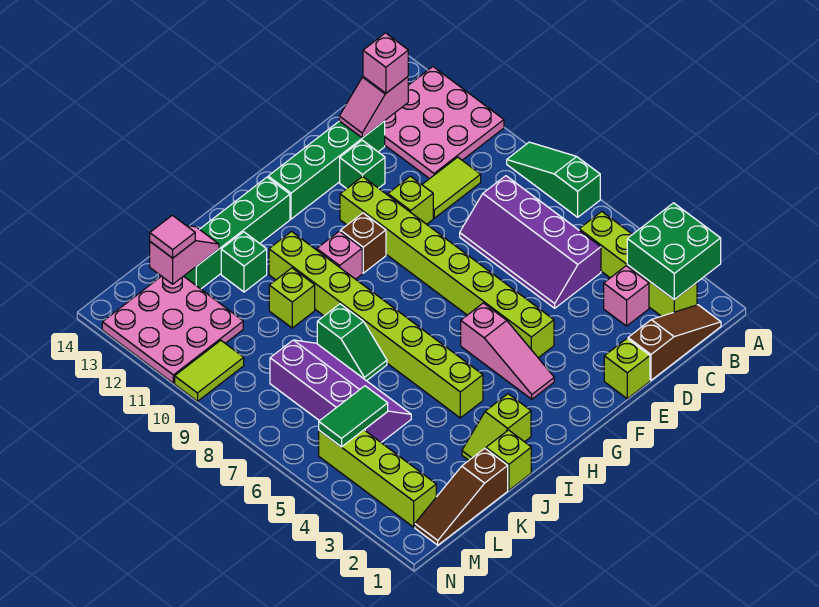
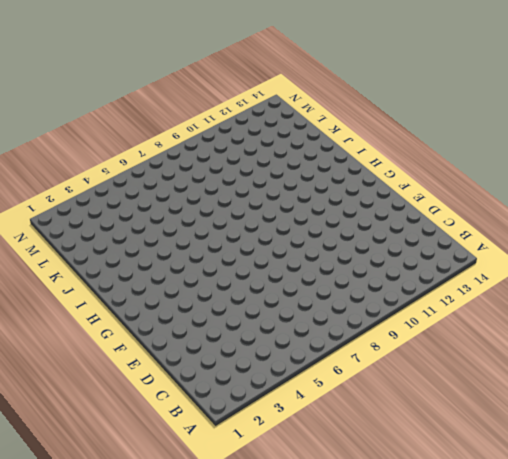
none -> green 1x3 slope [507,142,600,217]
none -> pink 3x3 plate [385,67,504,179]
none -> brown 1x3 slope [628,305,721,380]
none -> lime 1x4 brick [579,212,697,316]

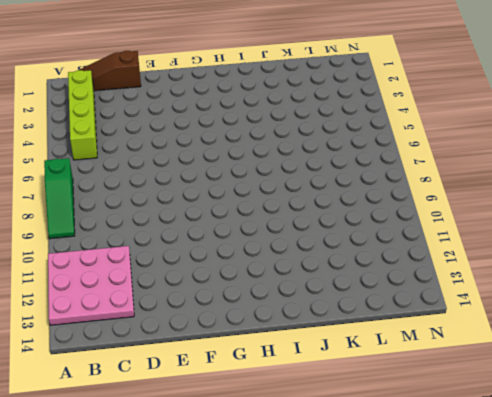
none -> pink 1x1 brick [604,266,649,326]
none -> purple 2x4 slope [460,176,601,308]
none -> lime 1x2 tile [422,157,481,218]
none -> green 1x4 brick [268,121,385,219]

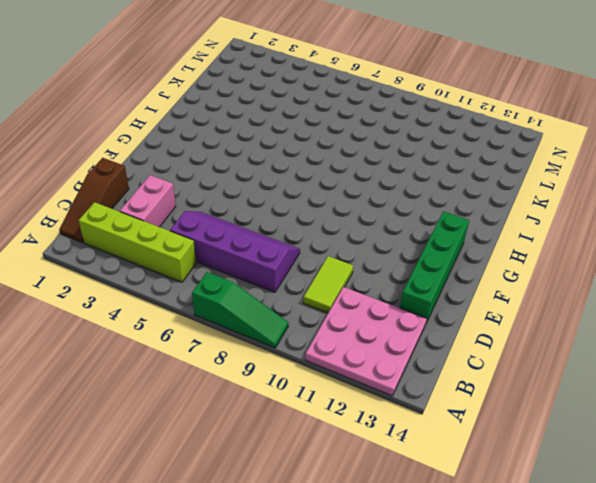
pink 1x2 brick [120,175,176,227] -> pink 1x1 brick [604,266,649,326]
none -> lime 1x1 brick [604,339,650,399]
none -> lime 1x1 brick [388,176,433,224]
none -> green 1x1 brick [340,140,385,189]
none -> lime 1x8 brick [340,176,554,358]

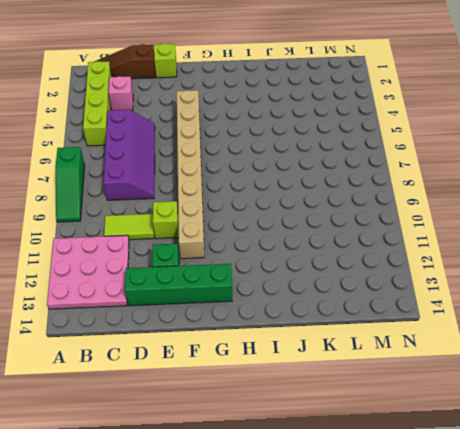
tan 1x8 brick [177,90,204,259] -> lime 1x8 brick [340,176,554,358]
none -> pink 1x3 slope [461,303,554,399]
none -> brown 1x1 brick [340,213,386,273]
none -> pink 1x1 brick [317,231,362,279]
none -> green 1x4 brick [184,177,290,289]

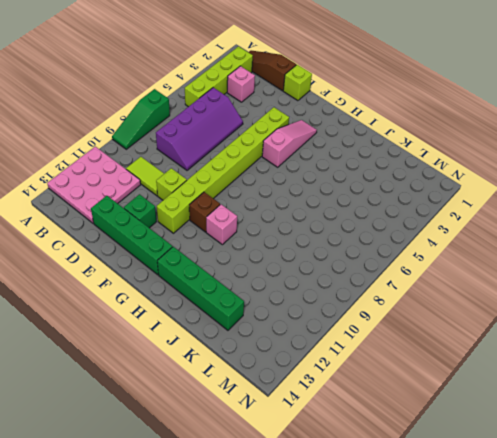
none -> lime 1x2 slope [462,394,531,460]
none -> lime 1x8 brick [269,232,483,418]
none -> lime 1x1 brick [486,430,531,490]
none -> green 1x2 slope [317,304,387,381]

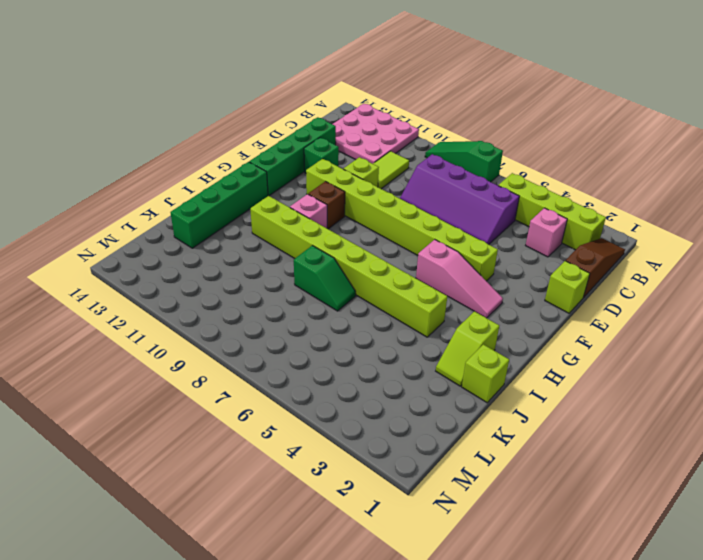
none -> lime 1x1 brick [269,268,315,328]
none -> green 1x1 brick [221,232,267,292]
none -> brown 1x3 slope [415,448,508,545]
none -> purple 2x4 slope [270,340,411,442]

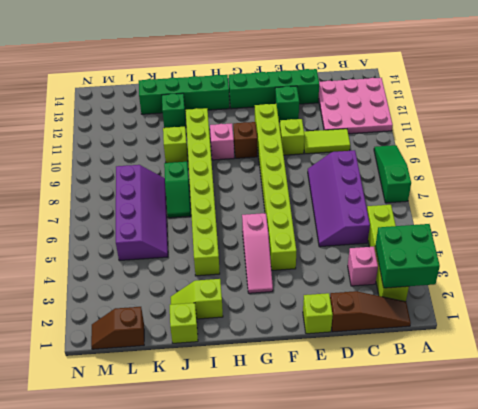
brown 1x2 slope [91,307,144,349] -> brown 1x3 slope [415,448,508,545]
none -> pink 3x3 plate [102,276,243,383]
none -> lime 1x4 brick [319,430,436,527]
none -> lime 1x2 tile [175,340,244,401]
none -> pink 1x2 slope [339,77,408,138]

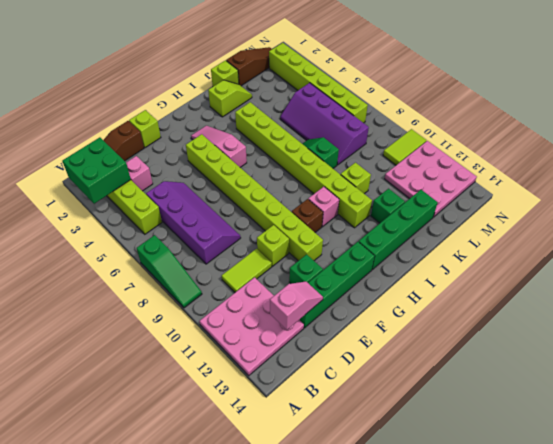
lime 1x6 brick [269,43,368,123] -> lime 1x4 brick [319,430,436,527]
none -> pink 1x2 slope [150,226,219,284]
none -> green 1x2 tile [319,386,388,447]
none -> pink 1x1 brick [363,33,408,93]
none -> pink 1x1 tile [150,215,195,258]

